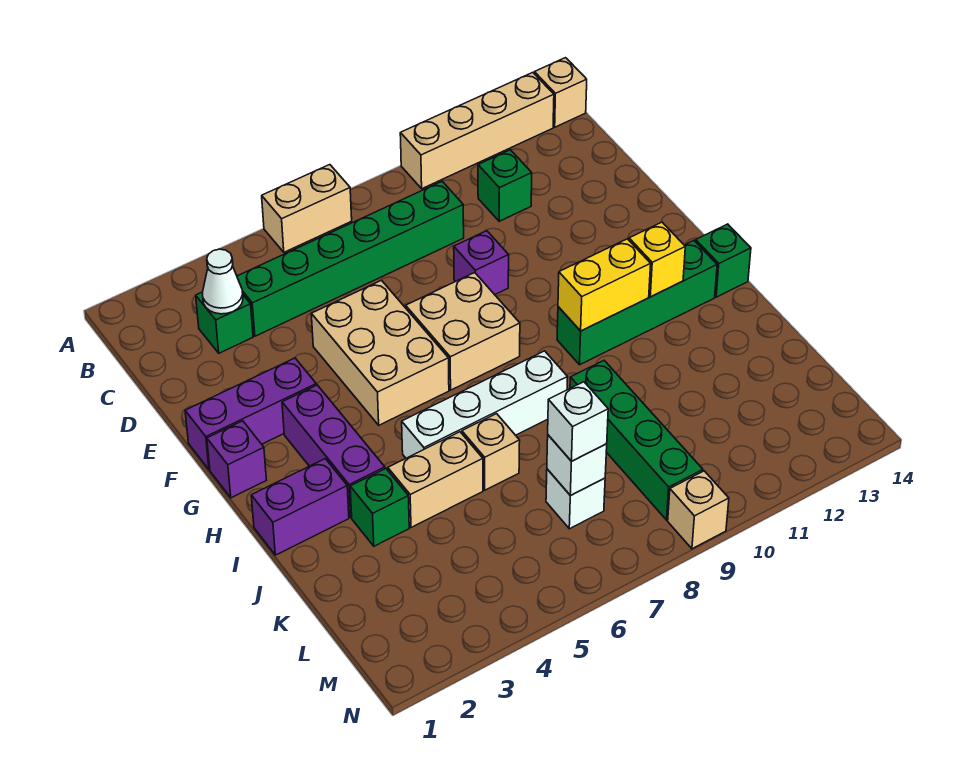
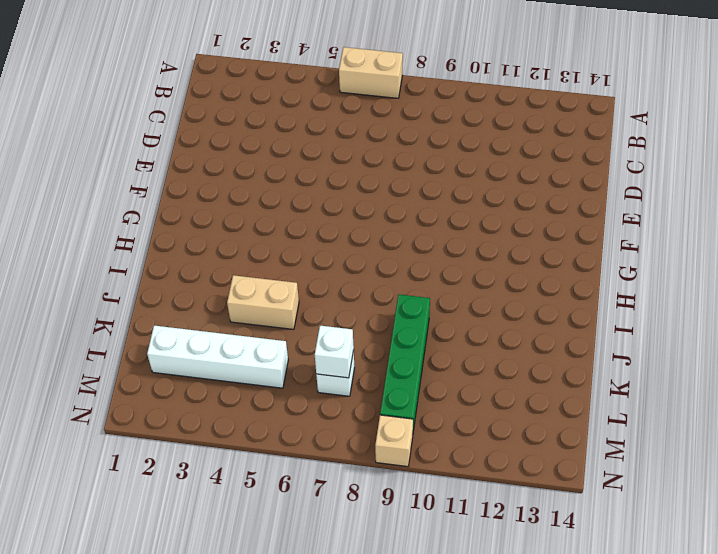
white 1x4 brick [147,326,288,388] -> white 1x4 brick moved to [402,351,568,458]
none -> tan 1x4 brick [400,73,554,189]
none -> tan 1x1 brick [534,58,587,127]
none -> green 1x1 brick [196,292,253,353]

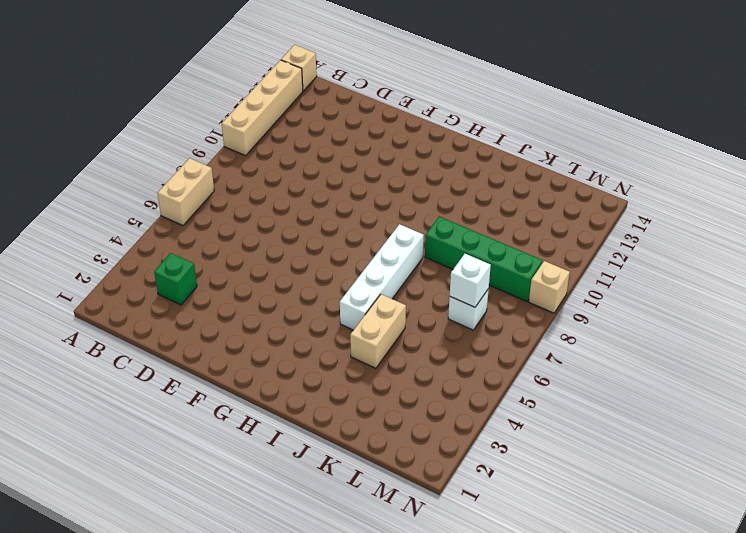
none -> green 1x6 brick [237,181,464,336]
none -> green 1x1 brick [478,150,532,221]
none -> tan 2x3 brick [311,280,449,425]

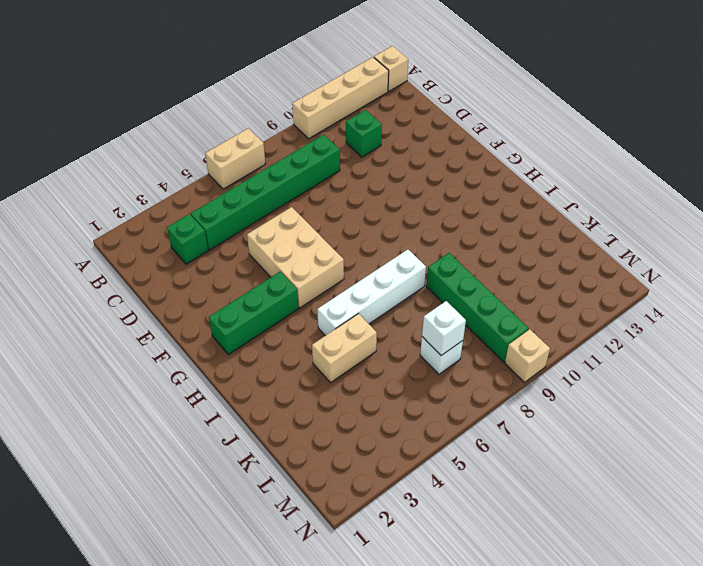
green 1x3 brick [209,272,298,354] -> purple 1x3 brick [282,385,385,517]
none -> purple 1x1 brick [454,231,509,295]
none -> purple 1x3 brick [185,358,316,470]
none -> tan 2x2 brick [406,273,520,390]

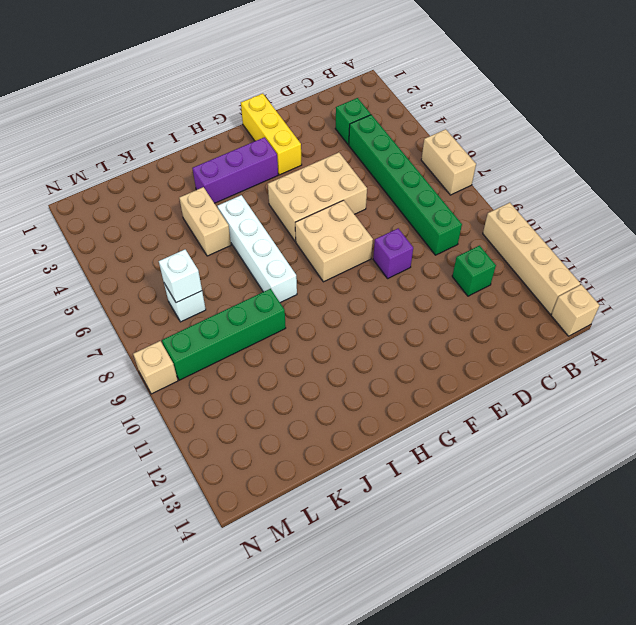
yellow 1x3 brick [241,94,302,175] -> purple 1x3 brick [185,358,316,470]
none -> purple 1x1 brick [207,421,266,498]
none -> green 1x4 brick [557,241,717,365]
none -> green 1x1 brick [696,224,751,297]

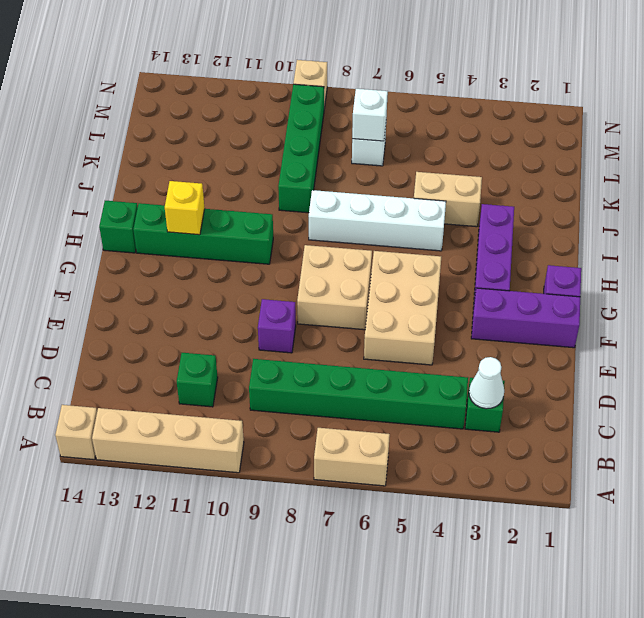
none -> purple 1x2 brick [251,459,349,555]
none -> green 1x1 brick [350,469,409,546]
none -> tan 1x1 brick [462,414,520,490]

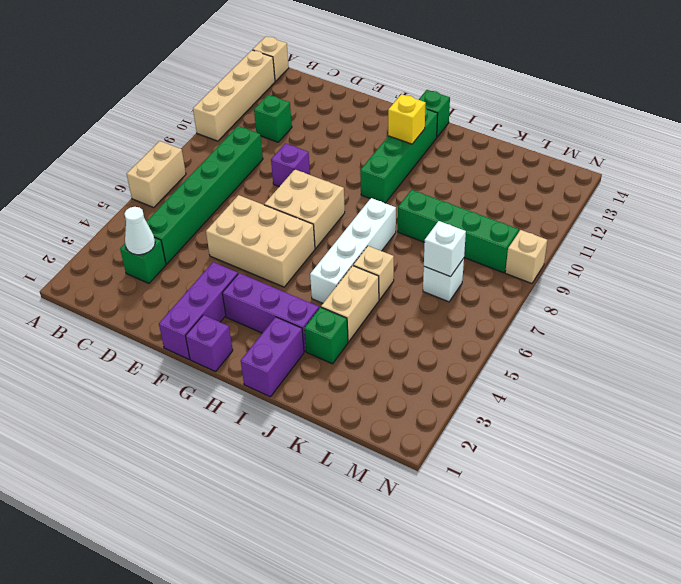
none -> yellow 1x2 brick [558,239,651,331]
none -> white 1x1 brick [548,382,608,461]

